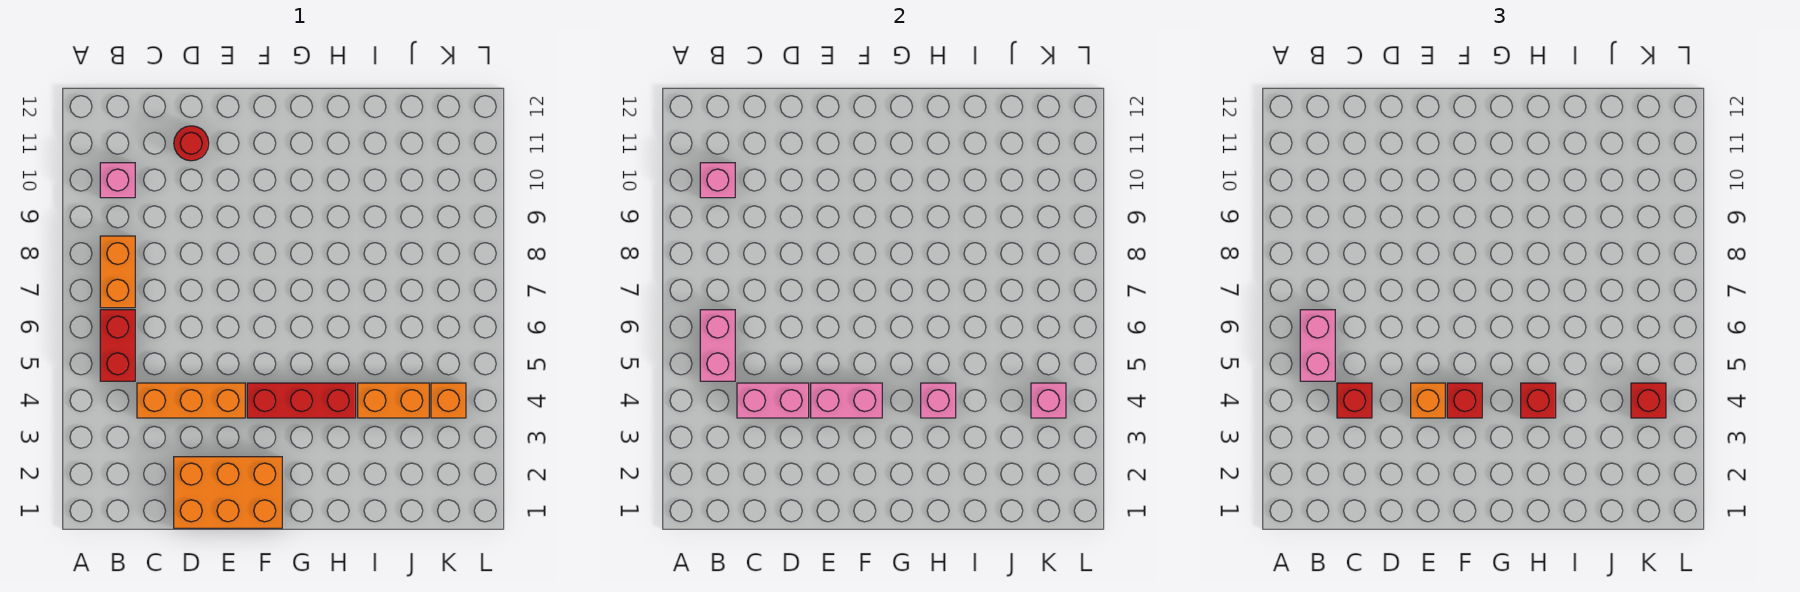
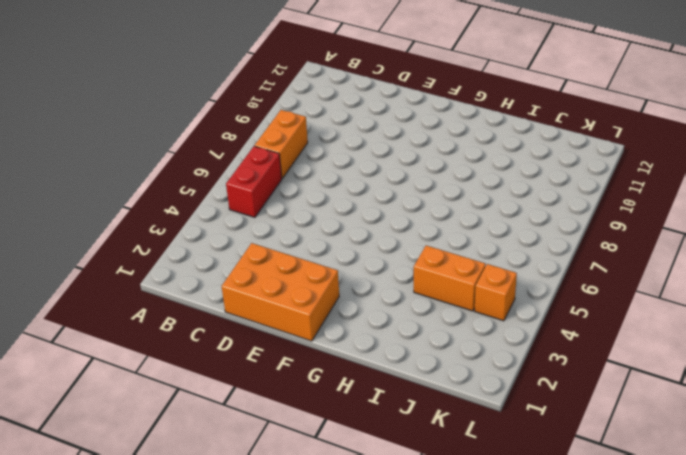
none -> pink 1x1 brick [100,163,135,198]
none -> orange 1x3 brick [137,383,245,418]
none -> red 1x1 round brick [174,126,209,161]

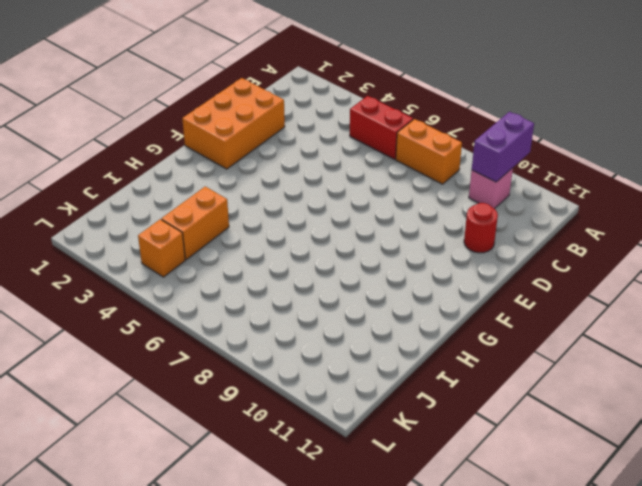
purple 1x2 brick [472,112,534,182] -> pink 1x1 brick [700,163,735,198]
none -> orange 1x3 brick [137,383,245,418]
none -> red 1x3 brick [247,383,356,418]
none -> pink 1x2 brick [700,310,735,381]

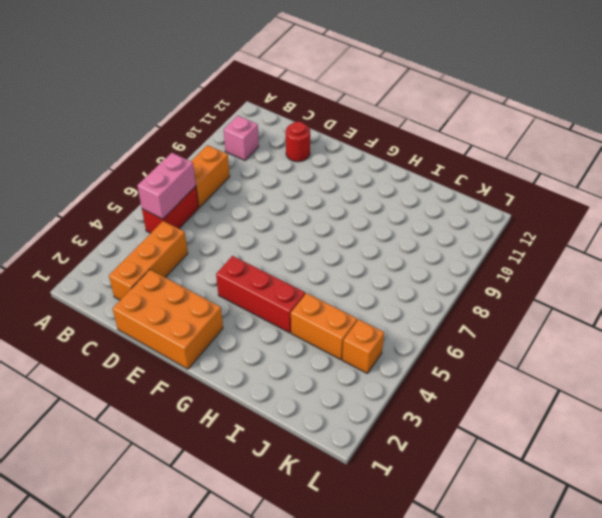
orange 1x3 brick [109,221,188,300] -> orange 1x3 brick turned to [137,383,245,418]
none -> pink 1x1 brick [700,163,735,198]
none -> pink 1x2 brick [737,383,809,418]
none -> pink 1x2 brick [811,383,882,418]

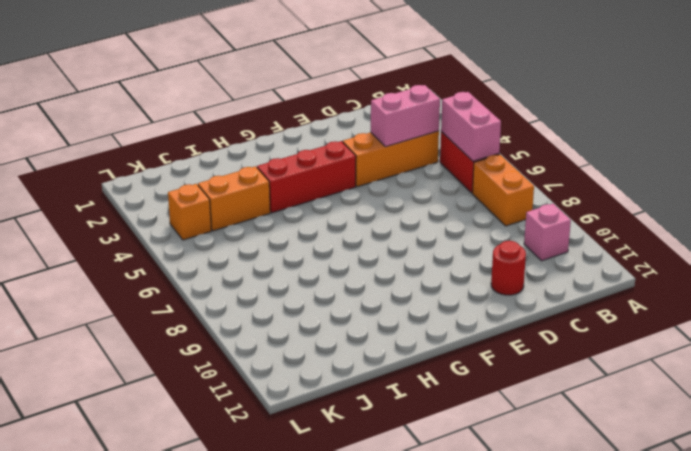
none -> orange 2x3 brick [174,457,282,528]
none -> pink 1x1 brick [700,163,735,198]
none -> pink 1x2 brick [811,383,882,418]

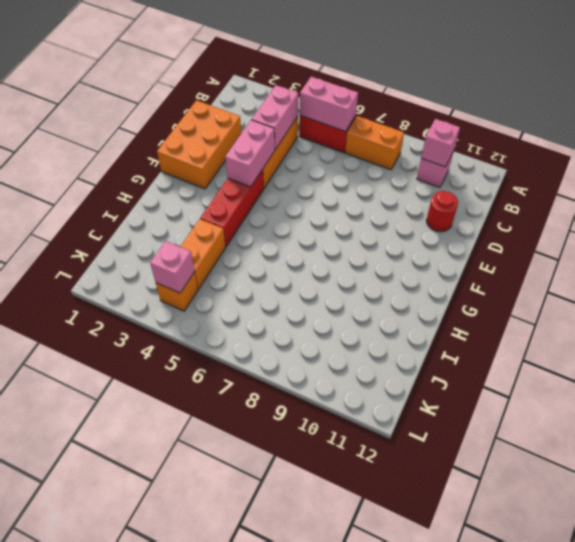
none -> pink 1x1 brick [921,383,956,418]
none -> pink 1x2 brick [1300,310,1335,381]
none -> red 1x1 brick [1337,383,1372,418]

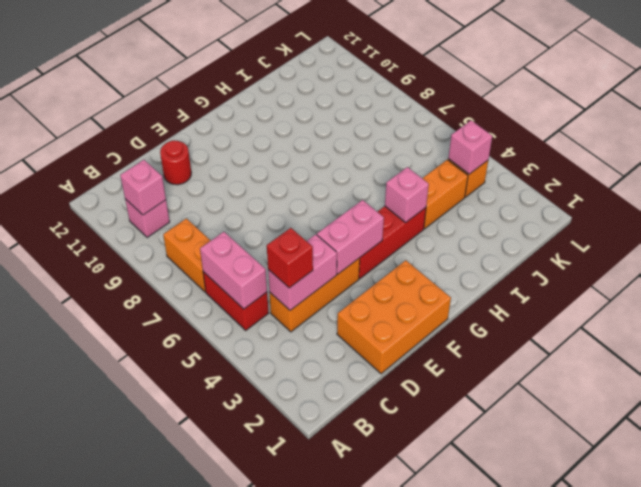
none -> pink 1x2 brick [1300,310,1335,381]
none -> orange 1x1 brick [1411,383,1445,418]
none -> red 1x1 brick [1447,383,1482,418]

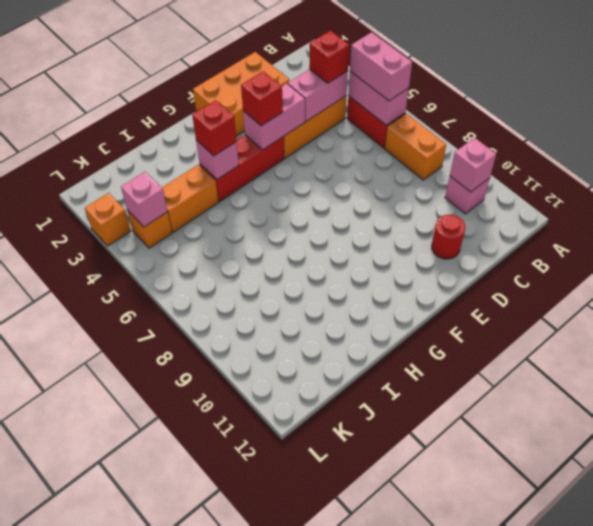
orange 1x1 brick [85,193,131,246] -> orange 1x1 brick moved to [1411,383,1445,418]
none -> red 1x1 brick [1631,383,1666,418]

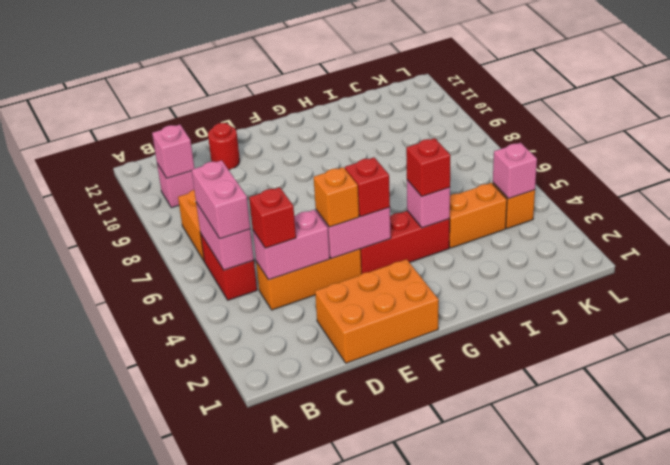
none -> red 1x1 brick [1631,383,1666,418]

